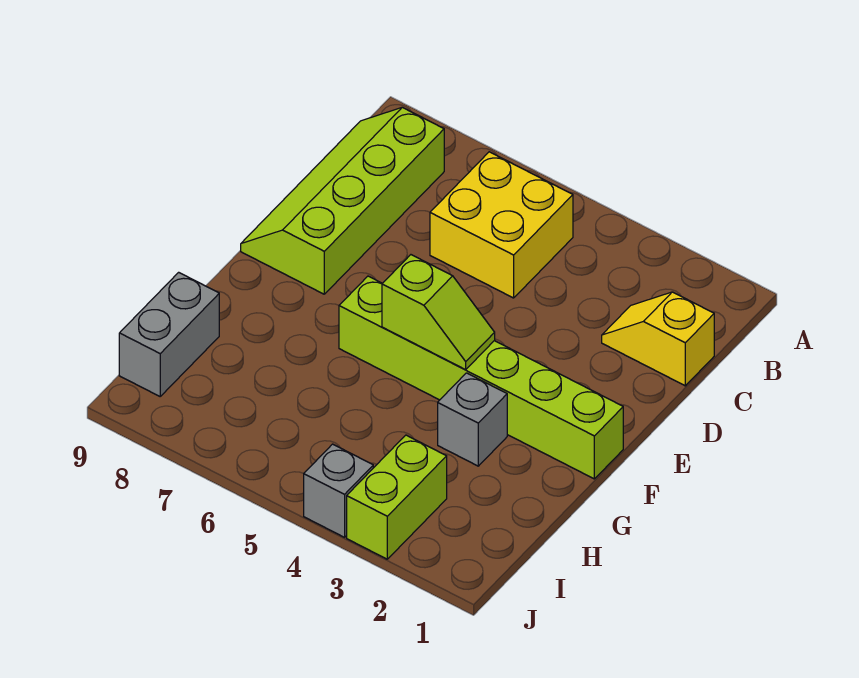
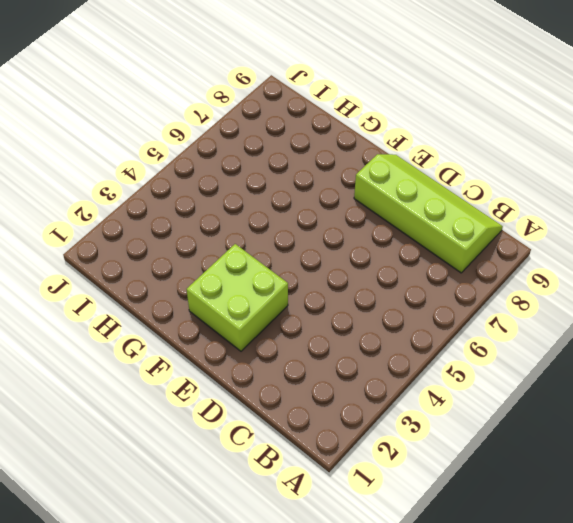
lime 2x2 brick [187,244,288,351] -> lime 1x6 brick [339,276,623,479]
none -> yellow 2x2 brick [430,152,573,298]
none -> yellow 1x2 slope [602,292,714,386]

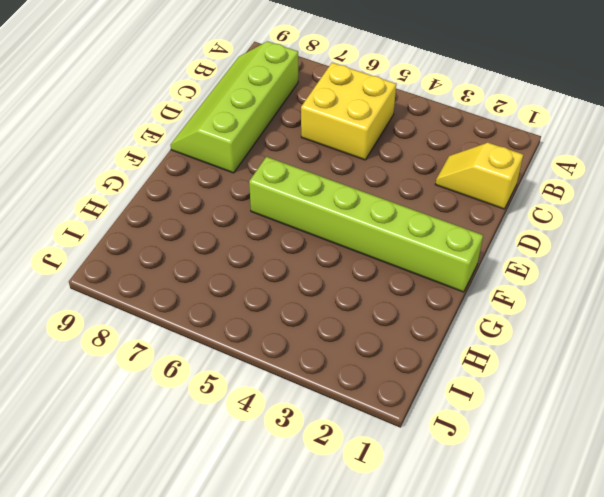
none -> grey 1x1 brick [438,373,507,466]
none -> grey 1x2 brick [119,272,219,396]

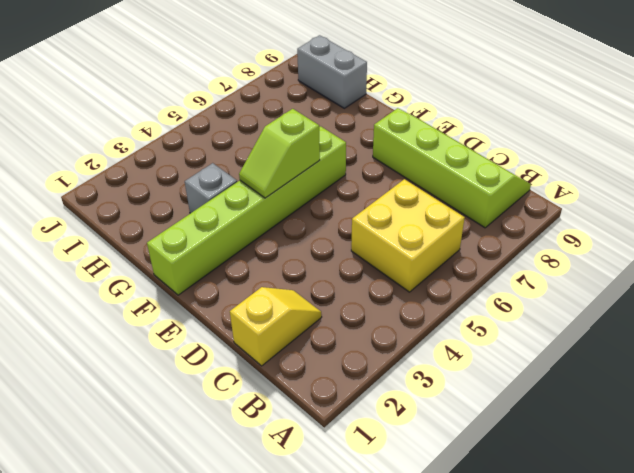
none -> lime 1x2 brick [347,435,447,559]
none -> grey 1x1 brick [304,444,373,537]

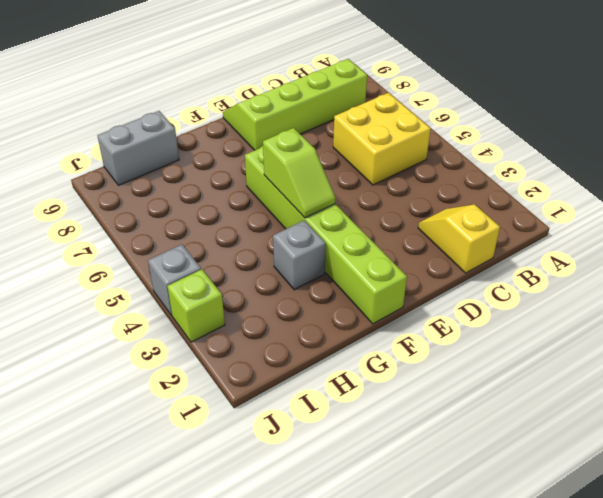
lime 1x1 brick [167,269,225,342] -> lime 1x2 brick [347,435,447,559]

